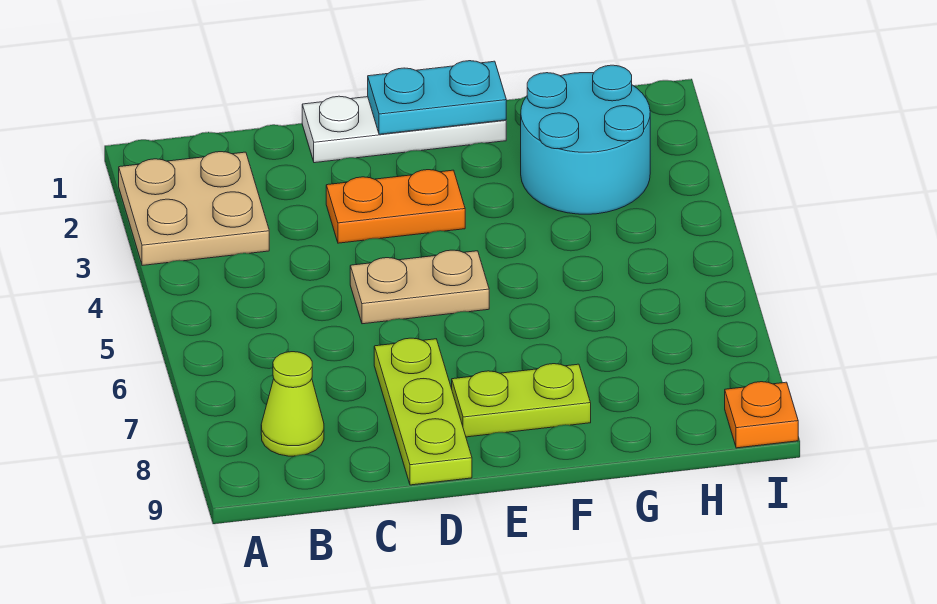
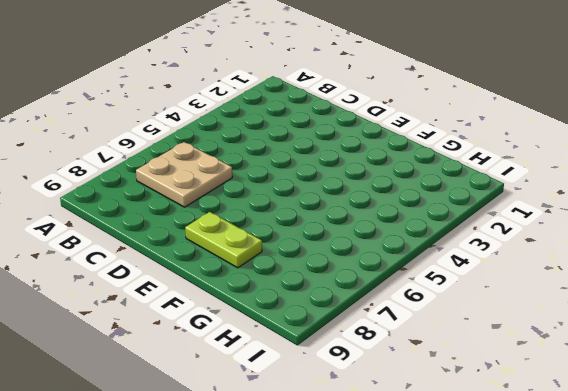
tan 2x2 plate [136,142,232,207] -> tan 2x2 plate moved to [119,152,269,266]
none -> lime 1x1 cone [261,352,324,456]
none -> white 1x3 plate [302,96,506,163]

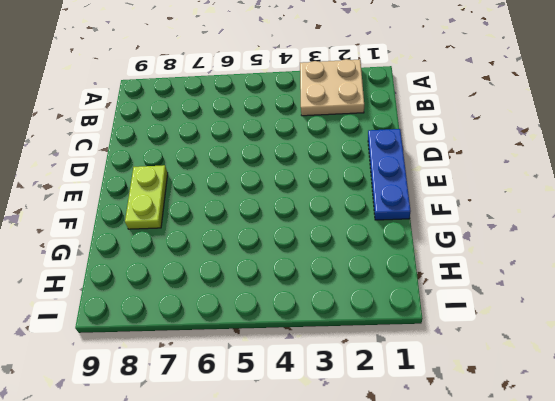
blue 1x3 plate [368,129,411,220] -> white 1x3 plate [302,96,506,163]
none -> lime 1x1 cone [261,352,324,456]
none -> orange 1x2 plate [326,170,465,243]

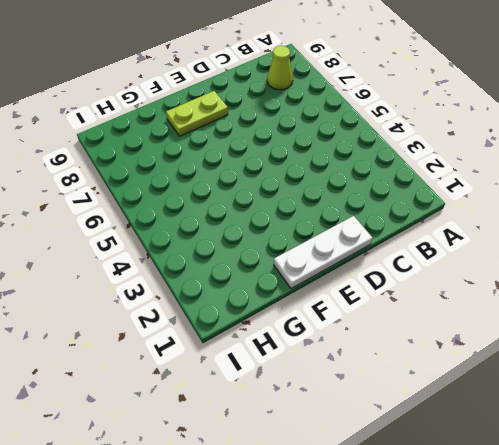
none -> tan 2x2 plate [119,152,269,266]
none -> orange 1x2 plate [326,170,465,243]

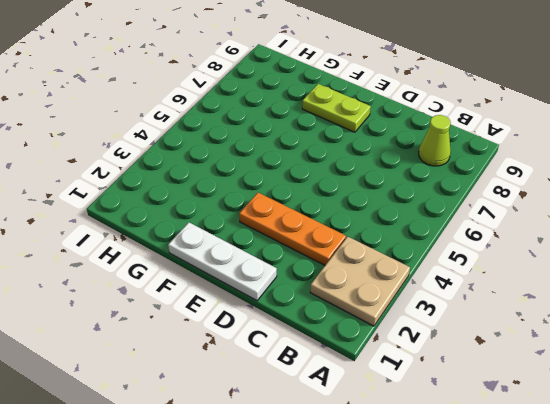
orange 1x3 plate [239,193,346,265] -> orange 1x2 plate [326,170,465,243]
none -> tan 1x2 plate [350,250,489,324]
none -> lime 1x3 plate [374,338,472,485]

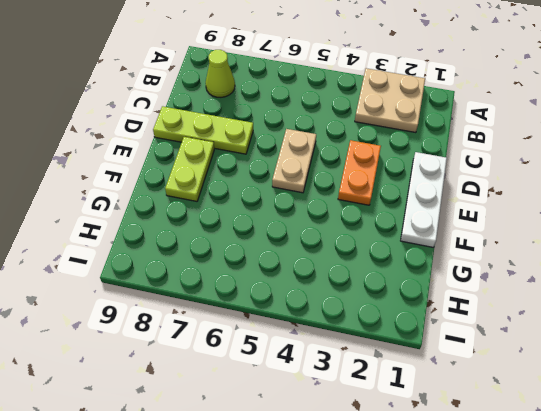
none -> cyan 2x2 round brick [521,65,650,214]
none -> orange 1x1 plate [725,382,798,448]

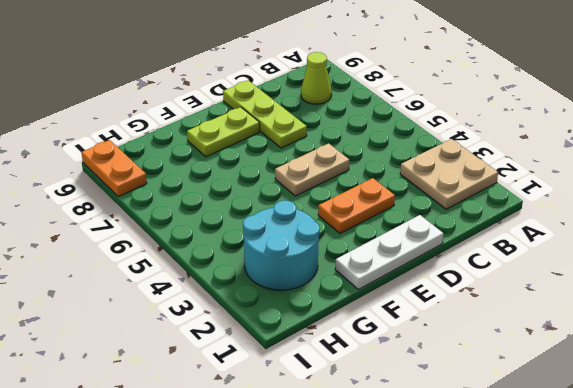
orange 1x2 plate [82,140,147,197] -> orange 1x1 plate [725,382,798,448]
none -> cyan 1x2 plate [368,61,506,134]

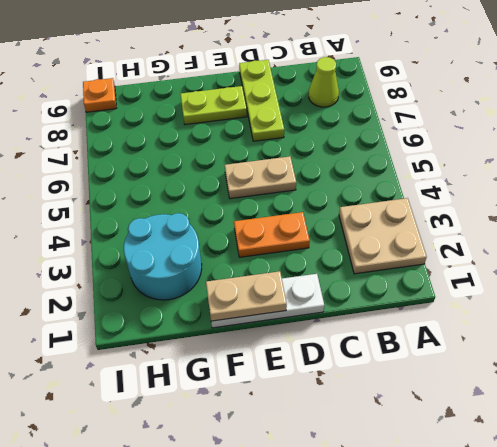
tan 1x2 plate [206,271,287,321] -> cyan 1x2 plate [368,61,506,134]

